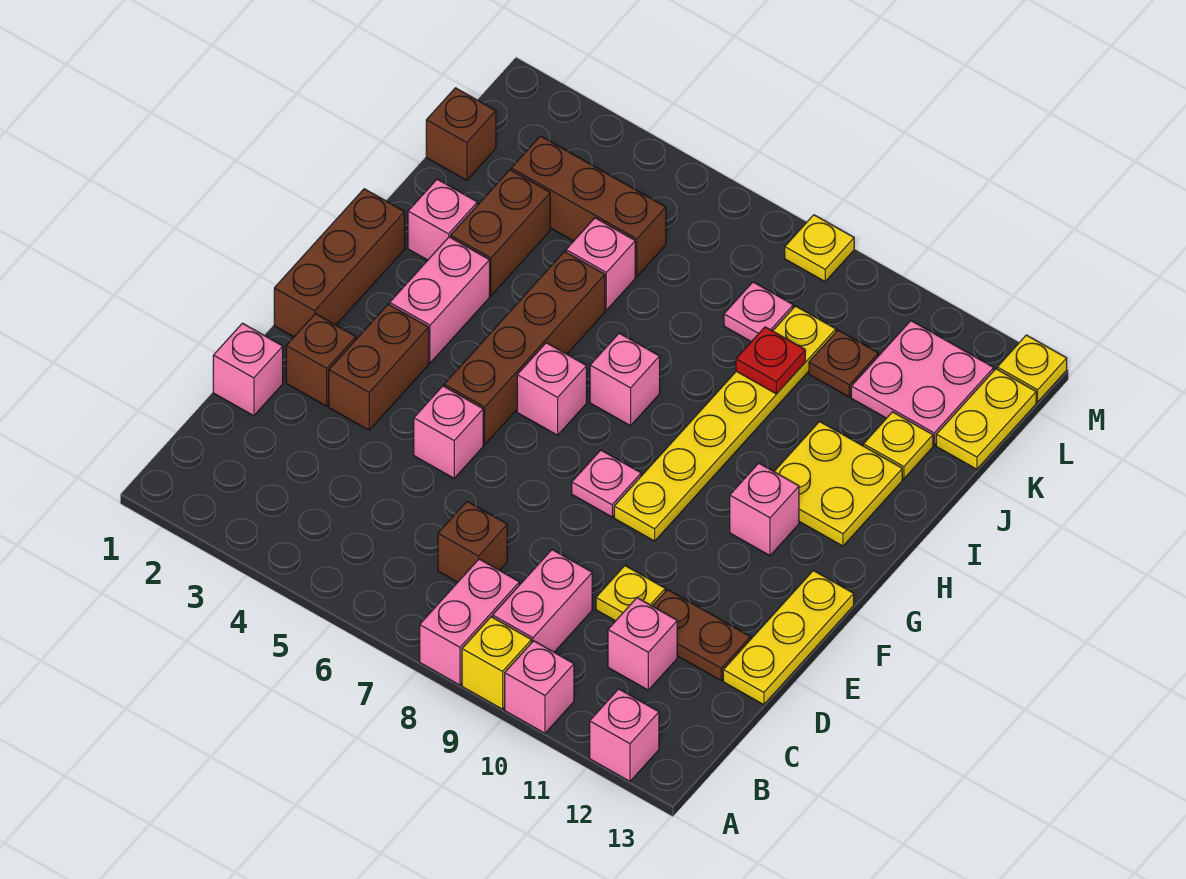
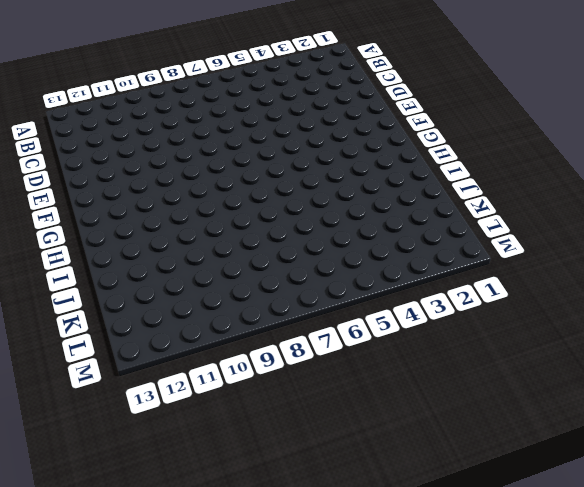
none -> pink 1x2 brick [420,559,519,685]
none -> yellow 1x1 brick [462,617,532,709]
none -> pink 1x1 brick [505,641,574,733]
none -> pink 1x1 brick [590,689,659,781]

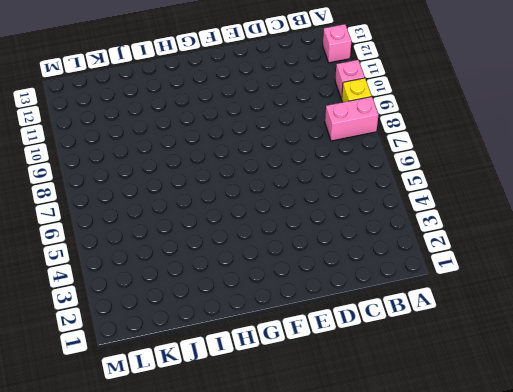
none -> pink 1x2 brick [493,550,592,652]
none -> brown 1x1 brick [438,502,507,582]
none -> pink 1x1 brick [608,598,677,690]
none -> pink 1x1 brick [213,323,283,416]

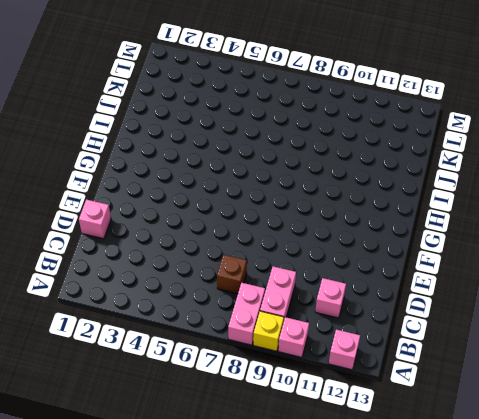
none -> yellow 1x1 plate [596,566,665,621]
none -> brown 1x2 plate [653,590,750,680]
none -> yellow 1x3 plate [723,570,854,705]
none -> brown 1x1 brick [286,314,356,406]

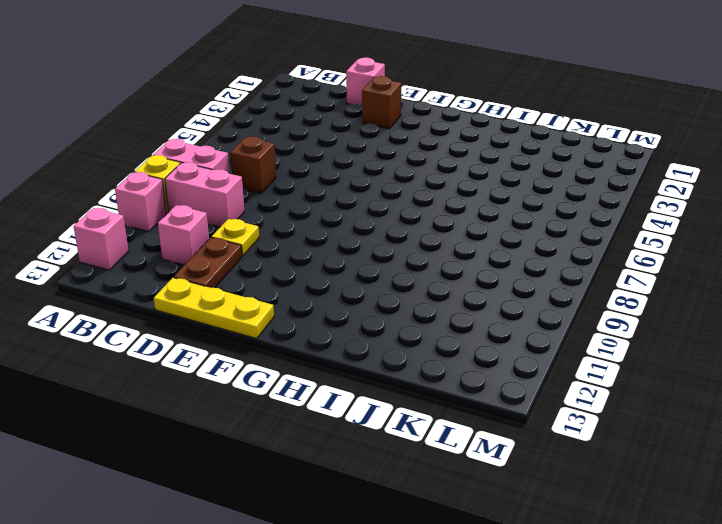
none -> brown 1x2 brick [329,304,429,430]
none -> pink 1x1 brick [414,386,483,478]
none -> brown 1x3 brick [274,189,405,337]
none -> brown 1x4 brick [444,251,605,445]

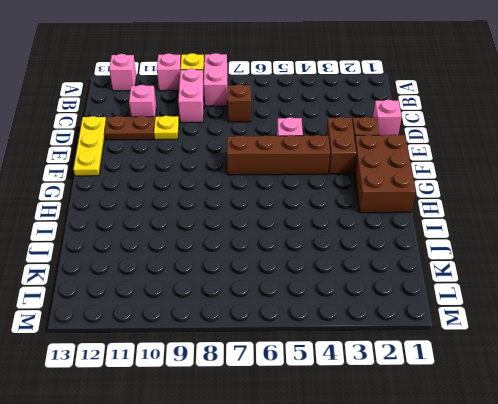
brown 2x3 brick [354,134,416,213] -> brown 1x3 brick [274,189,405,337]
brown 1x4 brick [227,135,330,175] -> brown 1x4 brick turned to [444,251,605,445]
none -> pink 1x1 plate [572,450,641,517]
none -> yellow 1x6 plate [614,306,836,541]
none -> pink 1x2 brick [390,237,490,363]
none -> pink 1x1 brick [517,343,587,435]

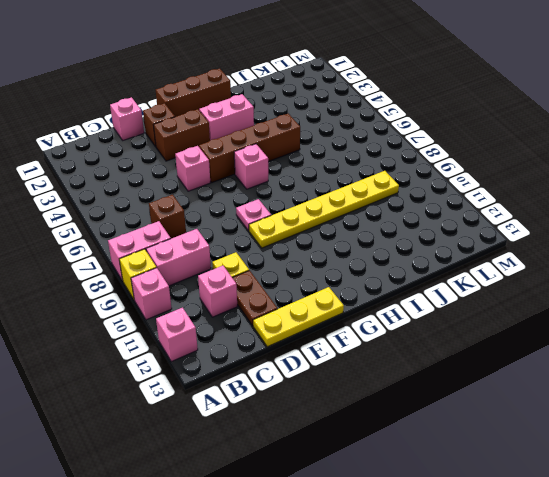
none -> pink 1x1 brick [730,463,799,556]
none -> pink 1x1 brick [590,333,660,426]
none -> yellow 2x2 plate [774,421,902,546]
none -> pink 1x1 brick [408,179,477,260]

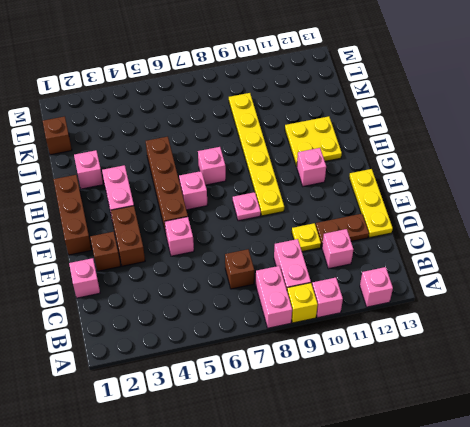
none -> brown 1x2 brick [451,170,550,296]
none -> pink 1x1 brick [566,218,635,310]
none -> yellow 1x1 plate [863,412,933,479]
none -> brown 1x3 brick [511,136,666,277]

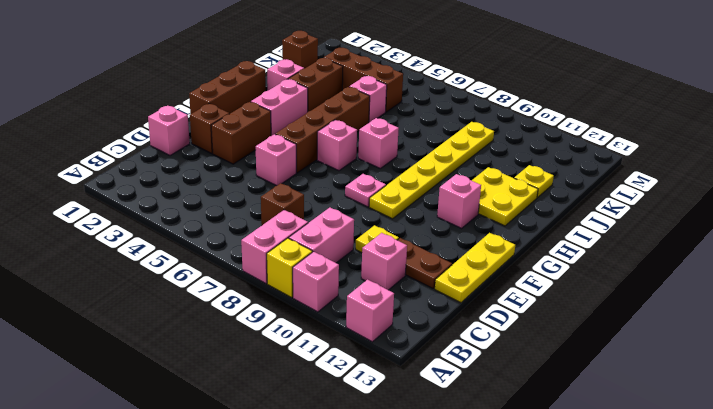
none -> pink 1x1 plate [724,282,793,342]
none -> brown 1x1 plate [809,330,878,397]
none -> pink 2x2 plate [851,321,994,445]
none -> yellow 1x2 plate [936,369,1036,469]

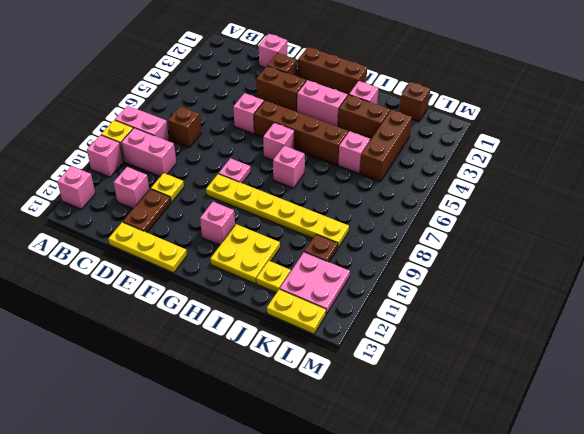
none -> pink 1x1 plate [724,282,793,342]
none -> yellow 1x1 plate [785,215,854,282]
none -> yellow 1x1 plate [997,335,1067,402]
none -> red 1x1 plate [736,327,805,394]

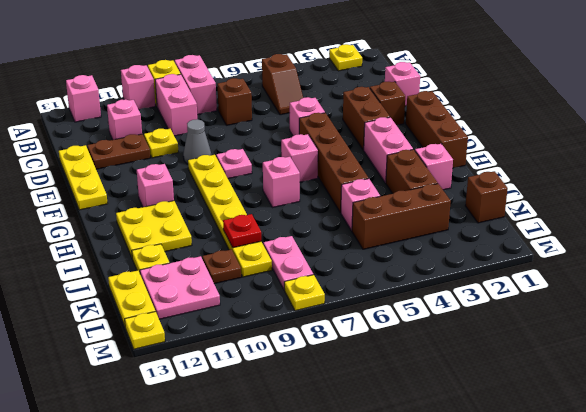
yellow 1x1 plate [329,44,362,71] -> none
brown 1x2 slope [262,54,303,115] -> none
grey 1x1 cone [183,119,211,164] -> none
pink 1x2 plate [263,236,313,290] -> pink 1x1 plate [724,282,793,342]

